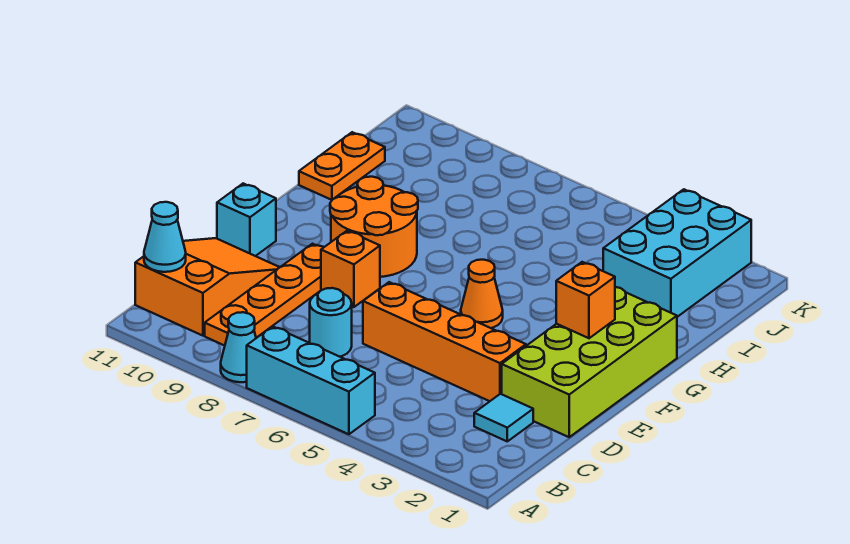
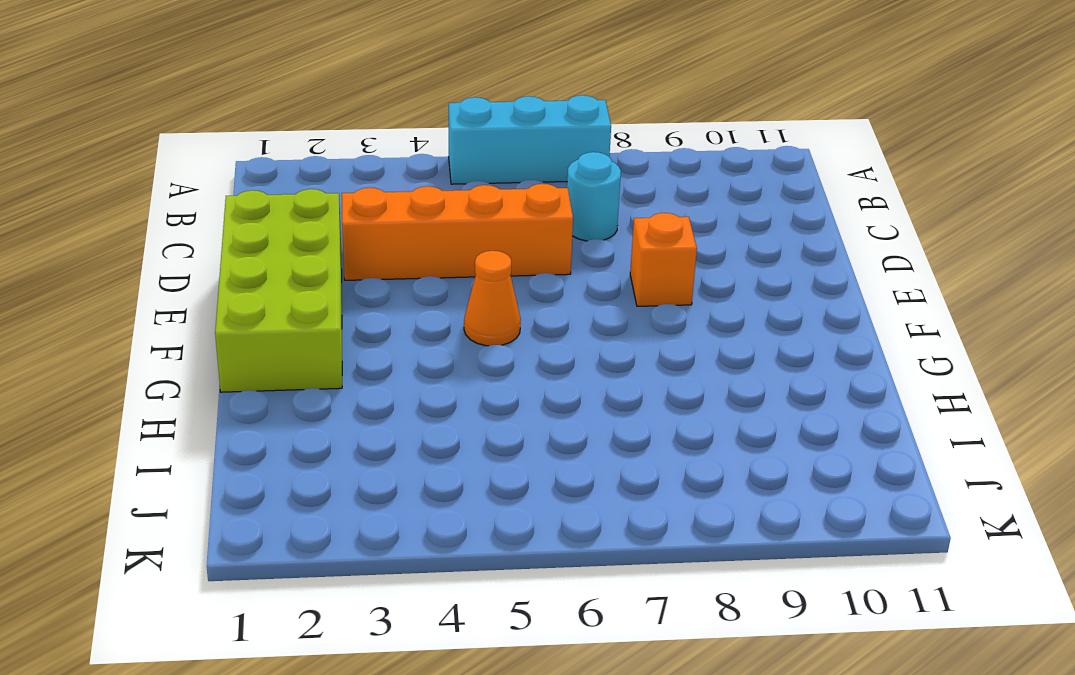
none -> cyan 1x1 cone [221,312,256,382]
none -> orange 1x4 plate [205,244,324,346]
none -> orange 2x3 slope [135,238,280,336]

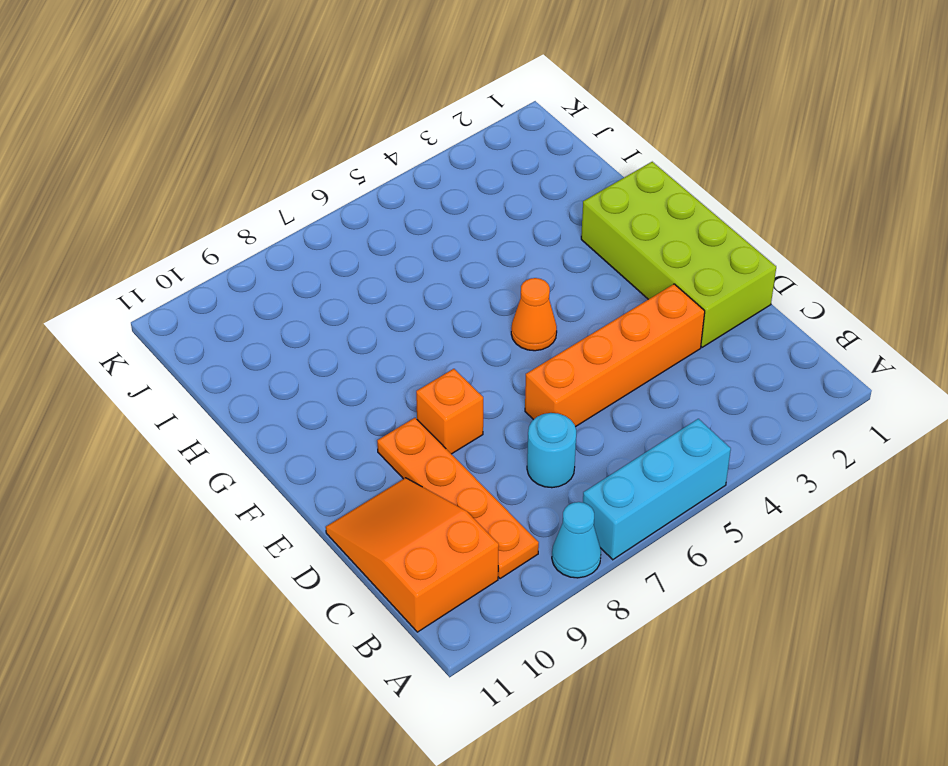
none -> cyan 1x1 tile [474,394,533,441]
none -> cyan 1x1 brick [217,184,276,256]
none -> orange 2x2 round brick [330,177,418,277]

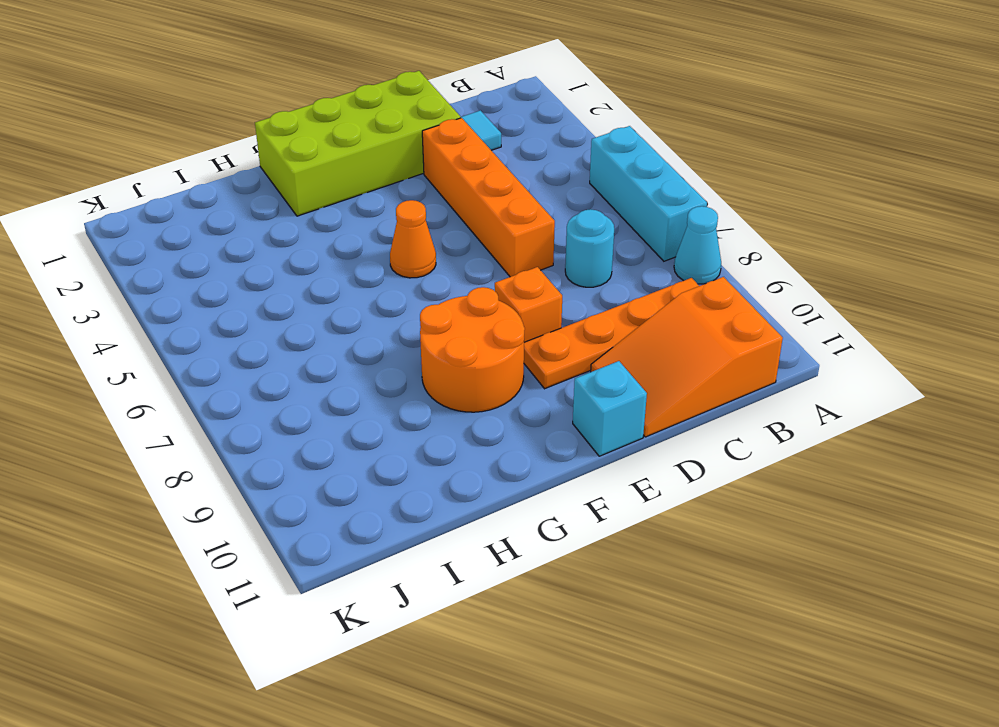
none -> orange 1x2 plate [299,132,385,200]
none -> cyan 2x3 brick [603,189,751,317]
none -> cyan 1x1 cone [144,202,186,272]

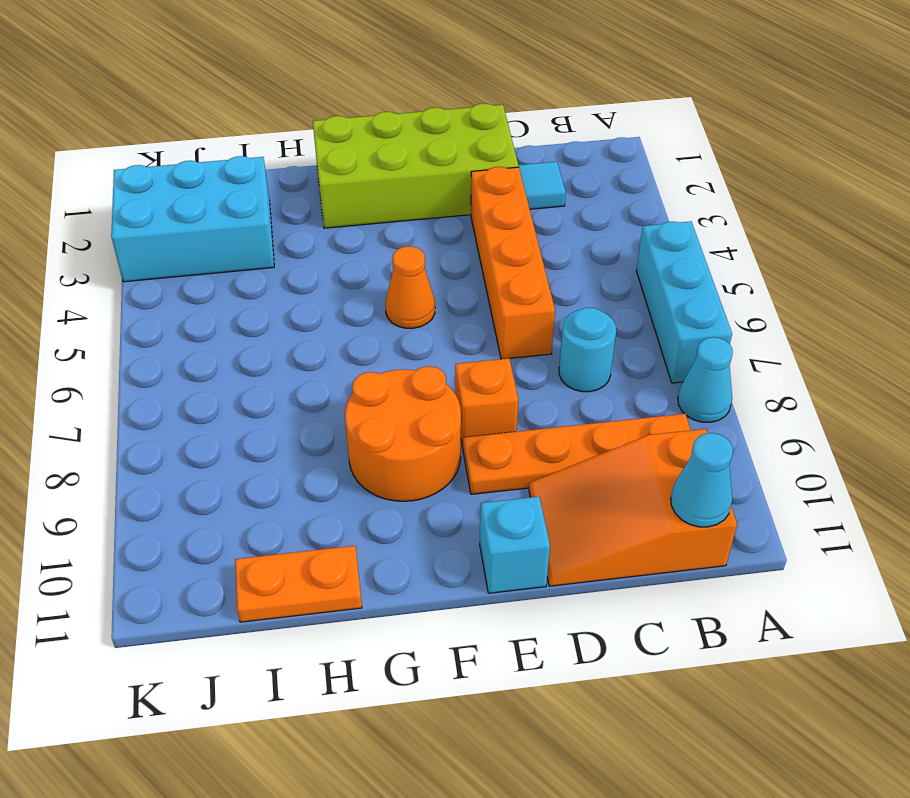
none -> orange 1x1 brick [556,262,615,338]

